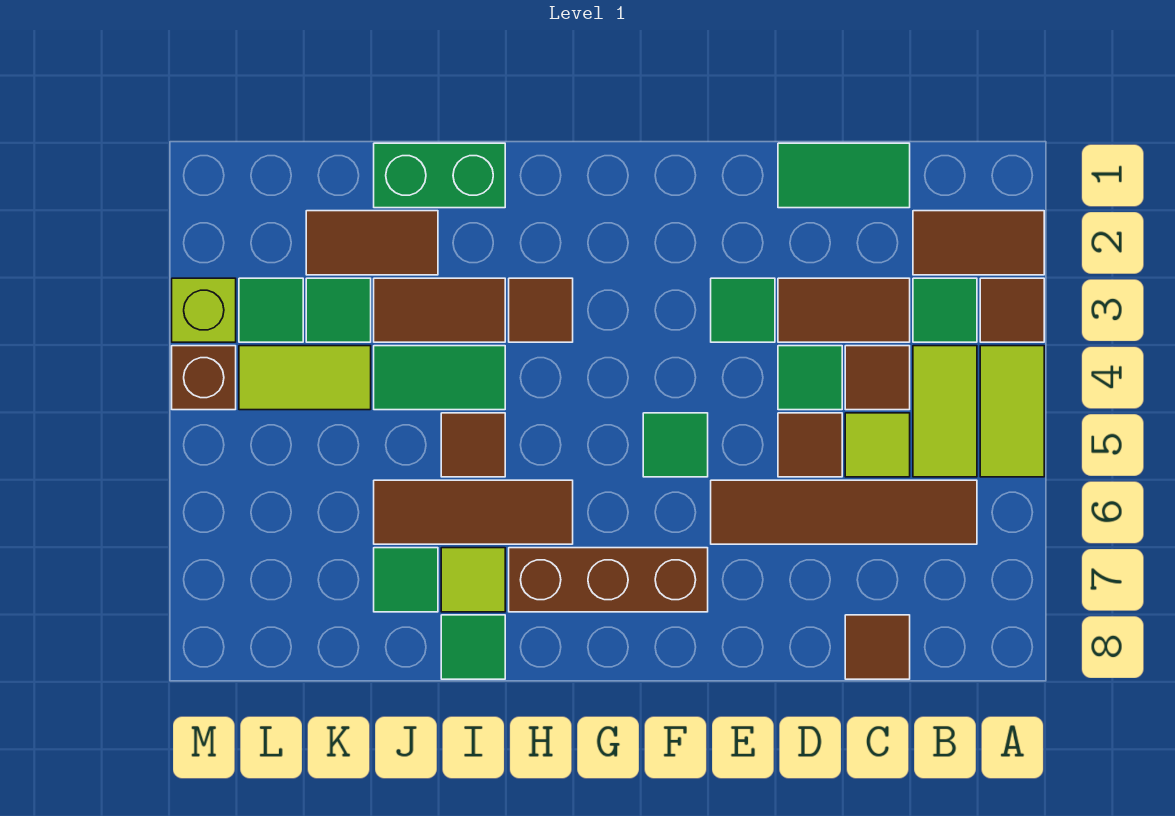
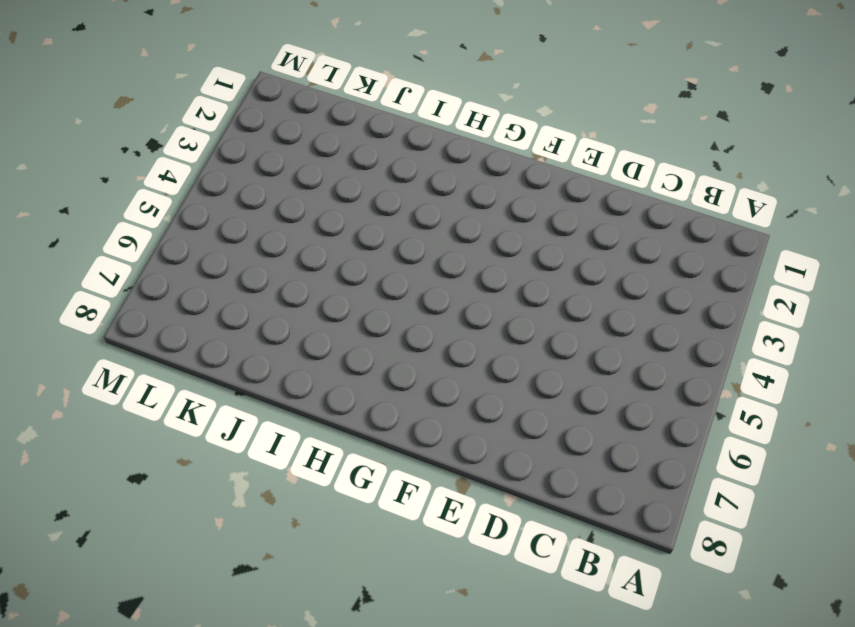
none -> brown 1x2 tile [913,211,1044,275]
none -> brown 1x1 tile [980,278,1044,342]
none -> lime 1x2 tile [980,346,1044,477]
none -> green 1x1 tile [913,278,977,342]

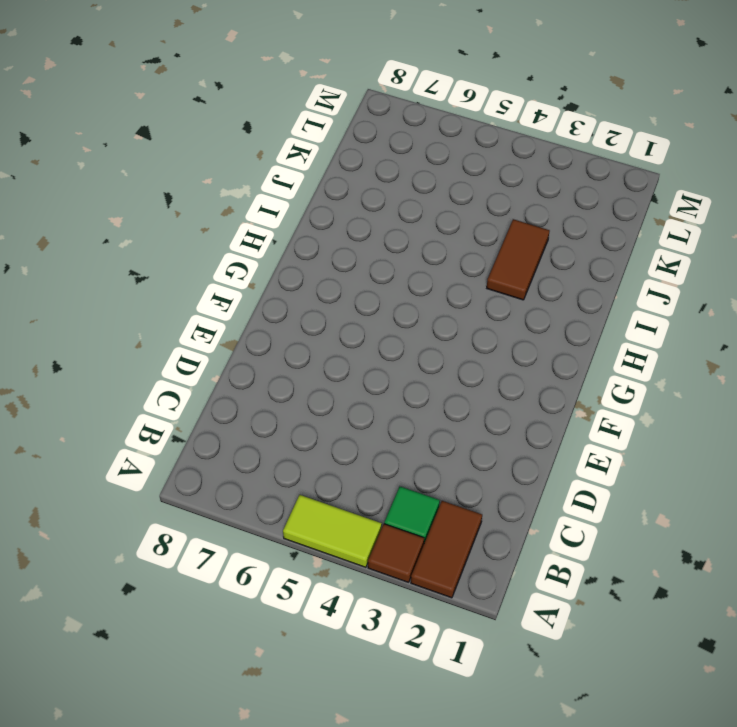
none -> lime 1x2 tile [913,346,977,477]
none -> brown 1x4 tile [711,480,977,544]
none -> green 1x2 tile [778,143,910,208]
none -> brown 1x2 tile [778,278,910,342]

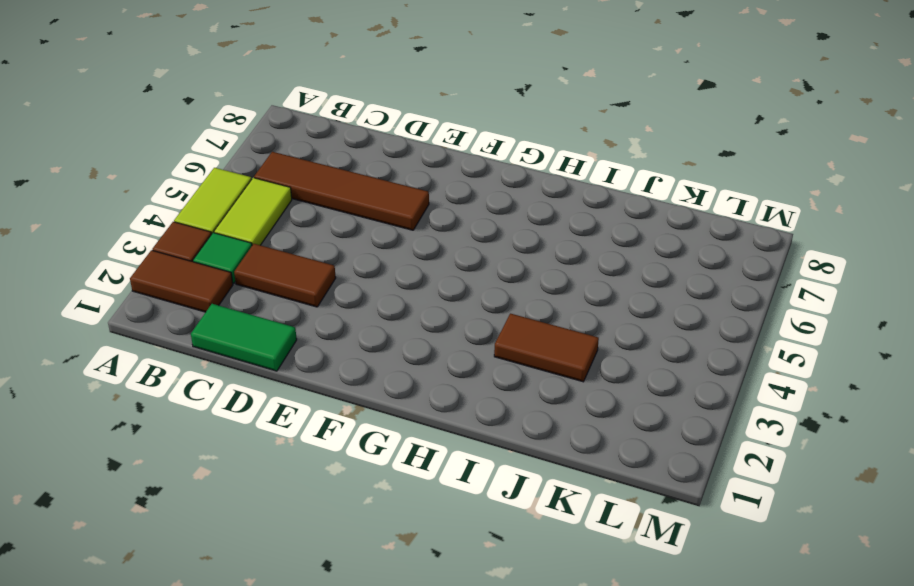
none -> brown 1x1 tile [845,346,910,410]
none -> lime 1x1 tile [845,413,910,477]
none -> brown 1x1 tile [845,615,910,679]
none -> green 1x1 tile [778,346,842,410]

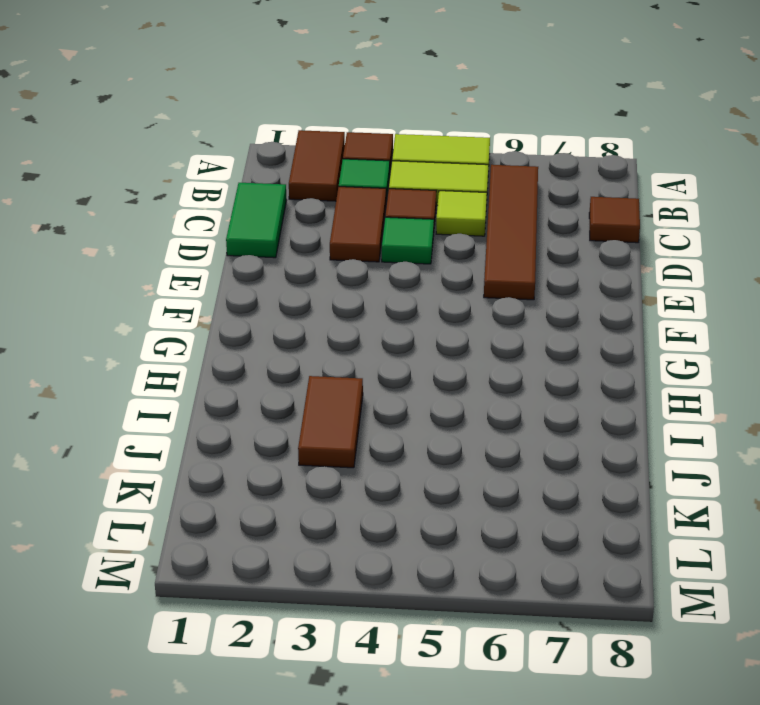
none -> brown 1x1 tile [778,413,842,477]
none -> green 1x1 tile [711,278,775,342]
none -> green 1x1 tile [643,413,708,477]
none -> brown 1x3 brick [509,548,708,612]

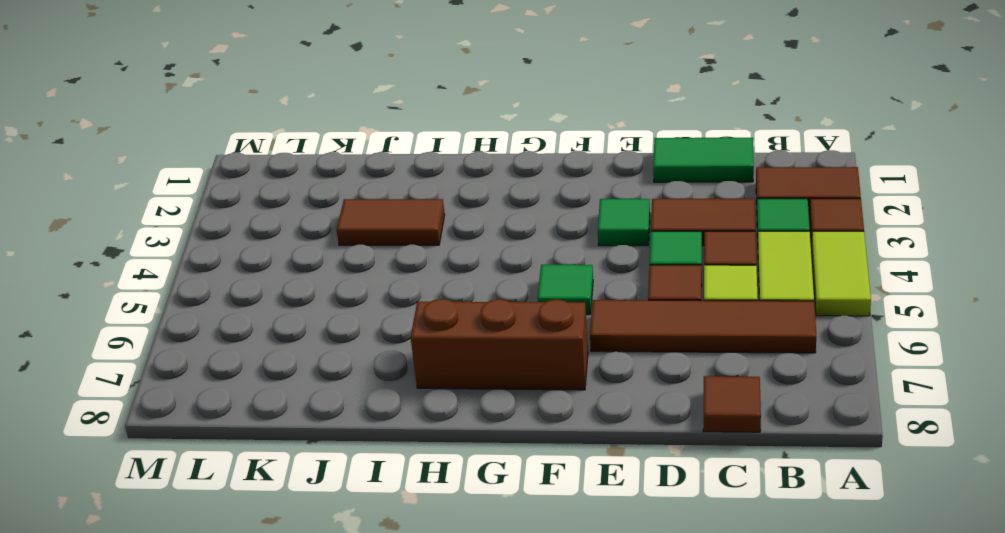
none -> brown 1x1 tile [509,278,573,342]
none -> brown 1x3 tile [374,480,573,544]
none -> green 1x2 brick [374,143,505,208]
none -> green 1x2 tile [374,346,505,410]

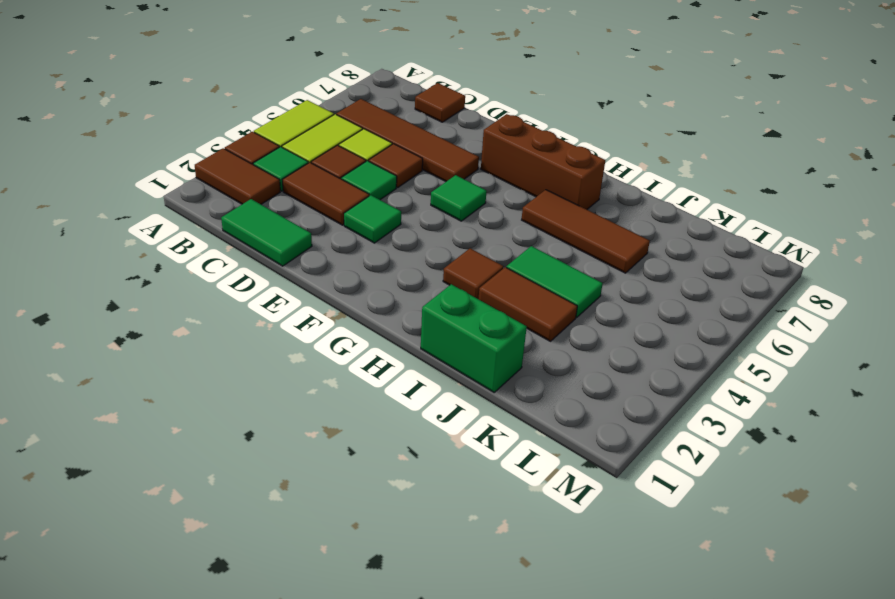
none -> brown 1x1 tile [441,413,505,477]
none -> lime 1x1 tile [441,548,505,612]
none -> green 1x1 tile [441,615,505,679]
none -> brown 1x2 tile [306,211,438,275]

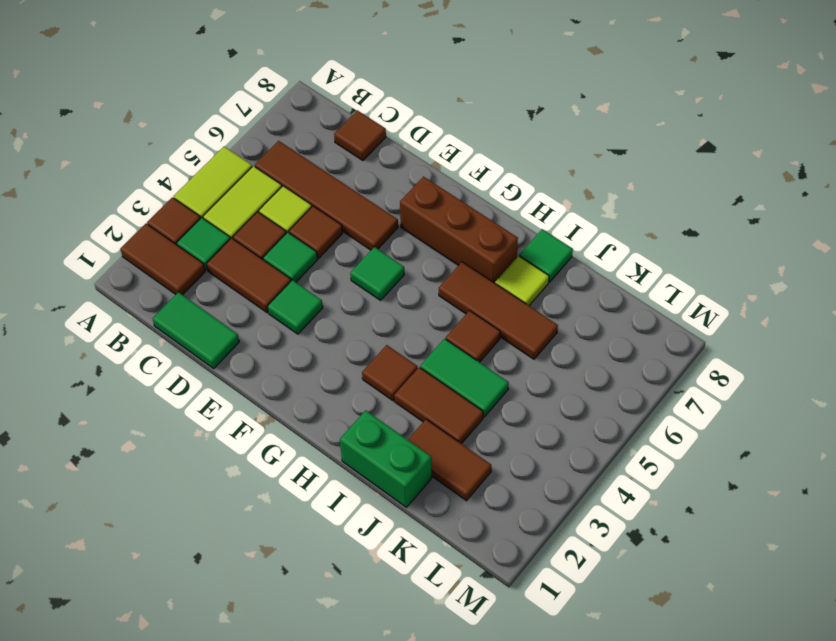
none -> green 1x1 tile [374,548,438,612]
none -> green 1x1 tile [306,278,371,342]
none -> lime 1x2 tile [239,346,371,410]
none -> green 1x1 tile [239,278,303,342]

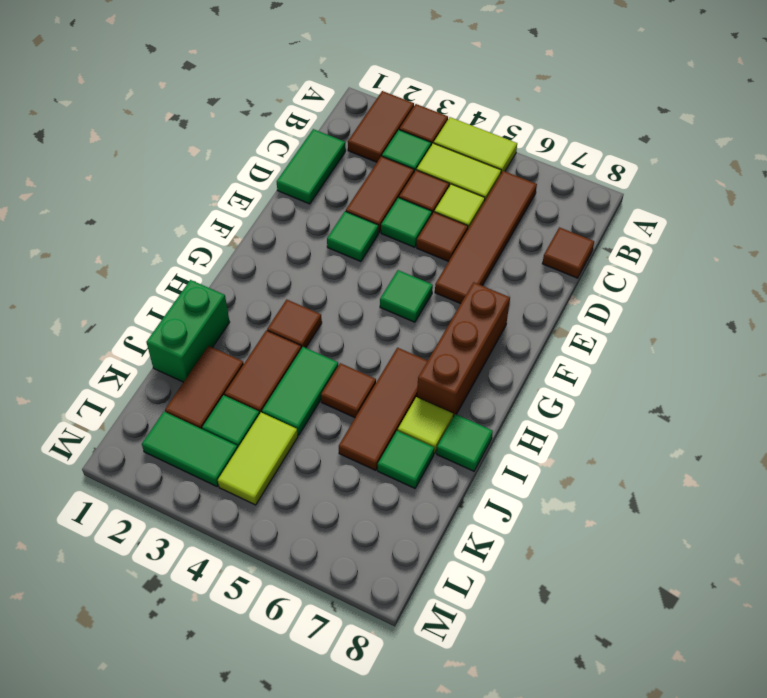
green 1x2 tile [142,412,238,486] -> green 1x1 tile [239,278,303,342]
none -> lime 1x1 brick [172,278,236,342]
none -> brown 1x1 brick [172,346,236,410]

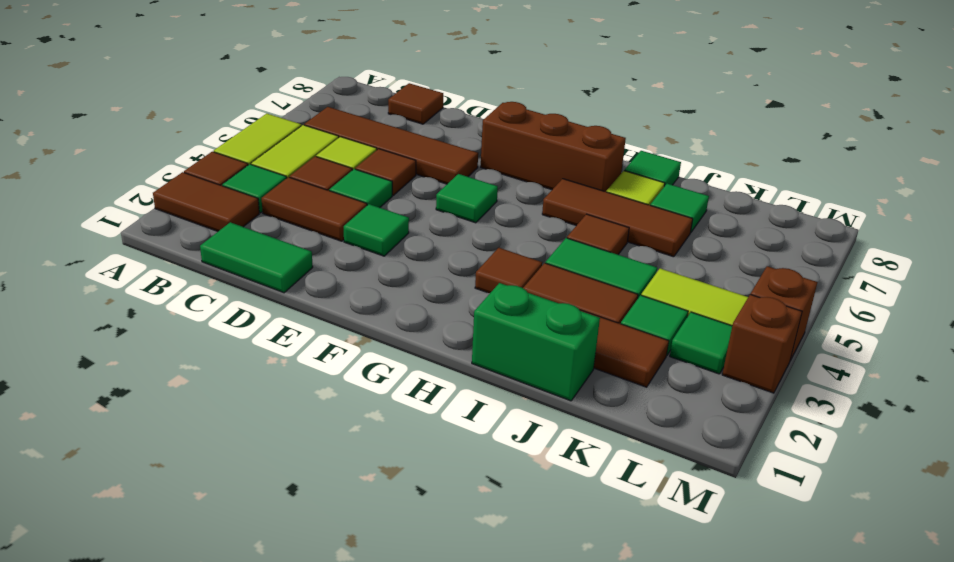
brown 1x1 brick [722,294,802,393] -> lime 1x1 brick [172,278,236,342]

